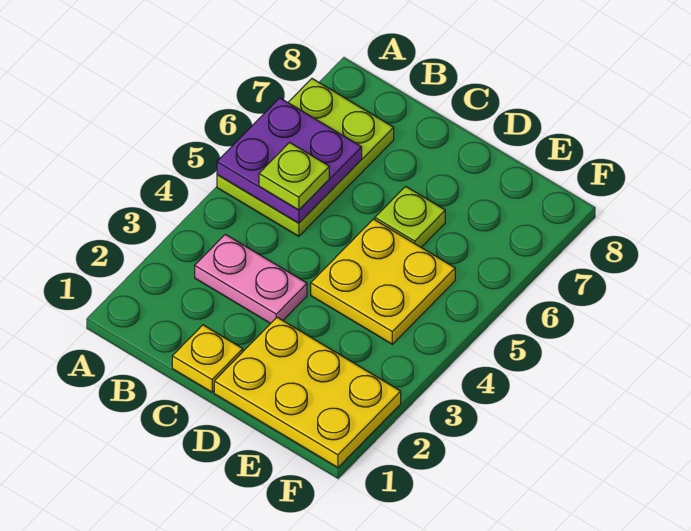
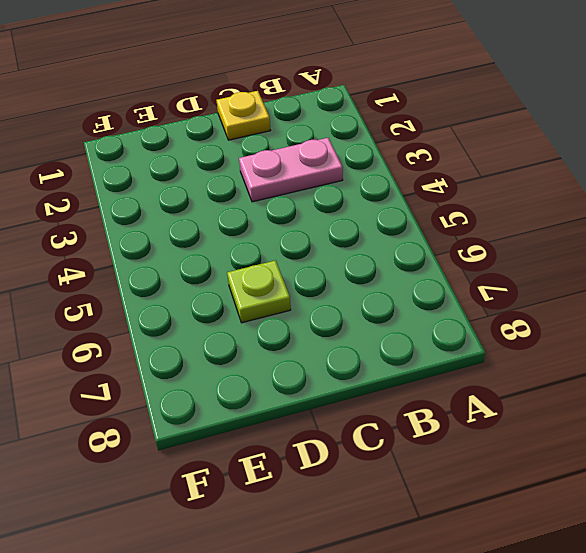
none -> lime 2x3 plate [217,79,394,236]
none -> yellow 2x3 plate [214,317,401,468]

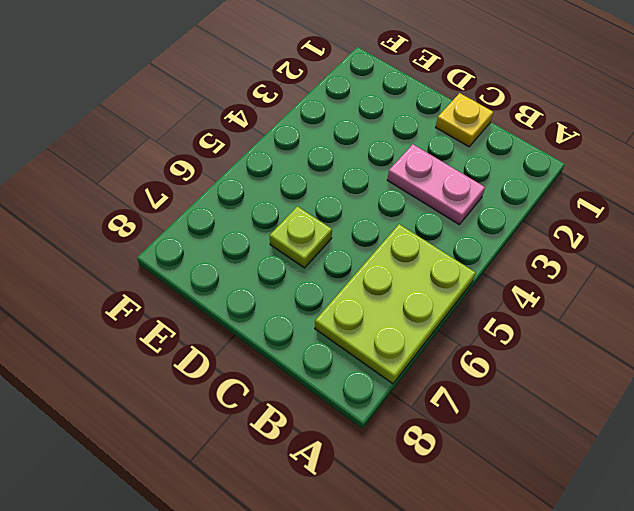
none -> yellow 2x3 plate [214,317,401,468]
none -> yellow 2x2 plate [311,219,455,344]

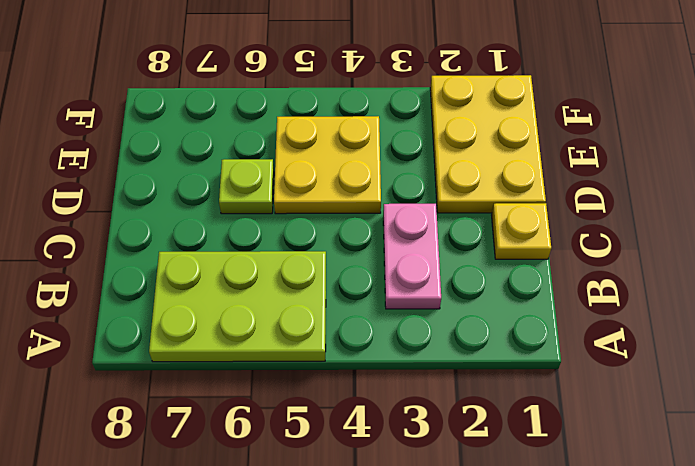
none -> purple 2x2 plate [217,98,362,223]
none -> lime 1x1 plate [259,142,329,210]

